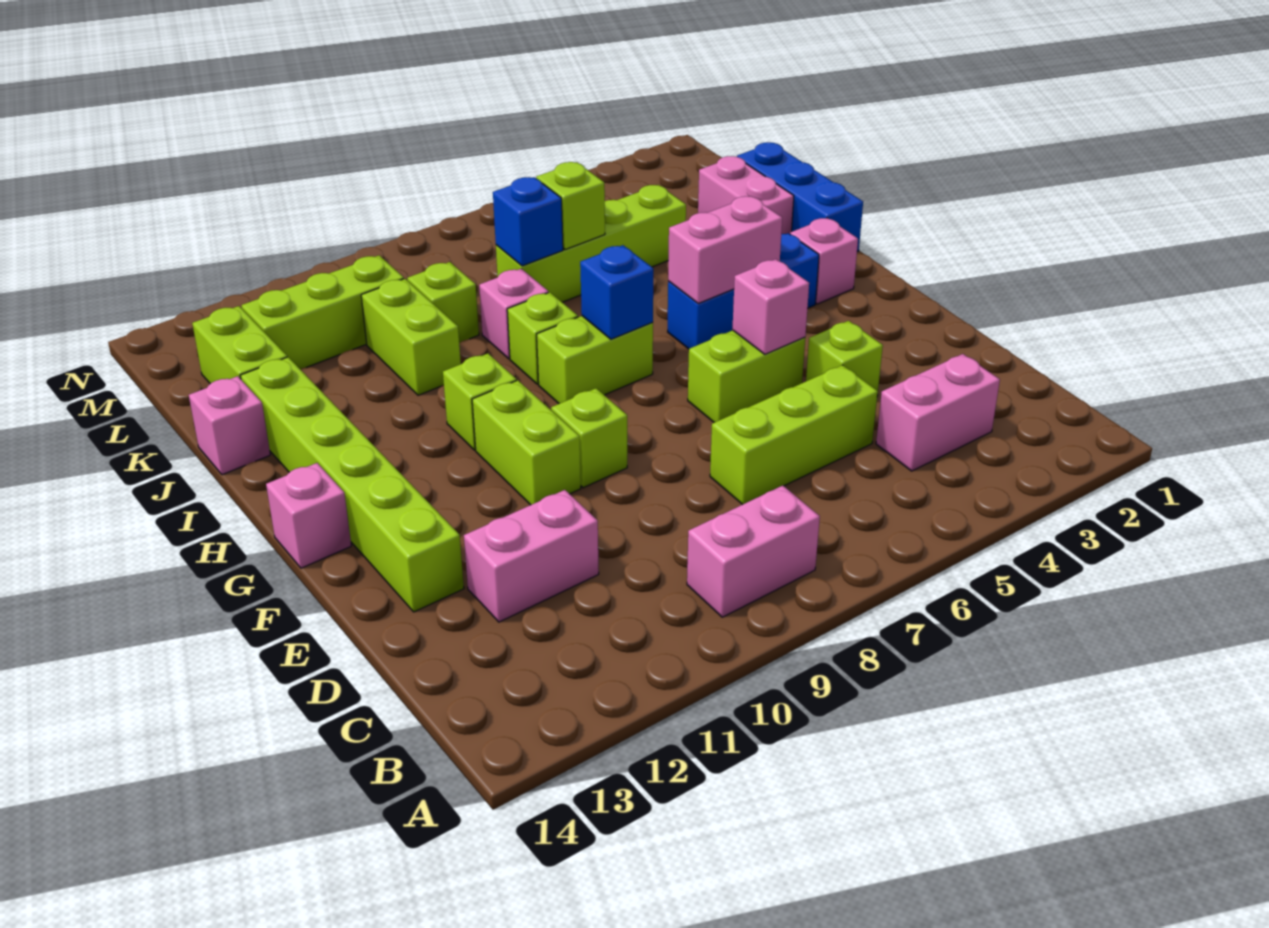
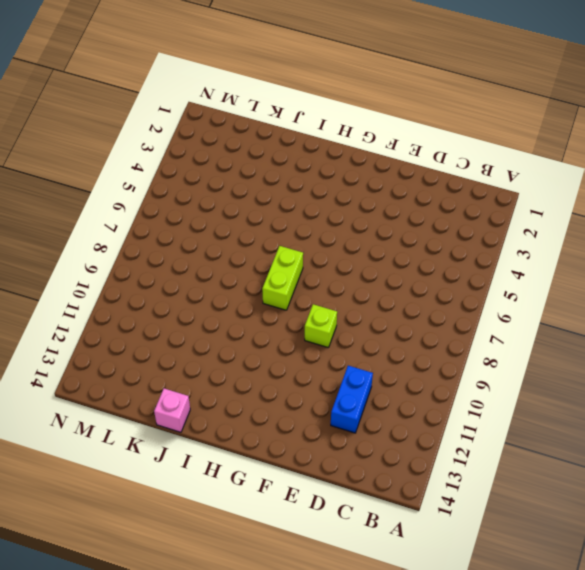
blue 1x2 brick [331,366,373,433] -> pink 1x2 brick [464,490,599,622]
none -> pink 1x2 brick [687,486,820,617]
none -> pink 1x2 brick [876,354,1000,471]
none -> lime 1x3 brick [710,365,878,505]

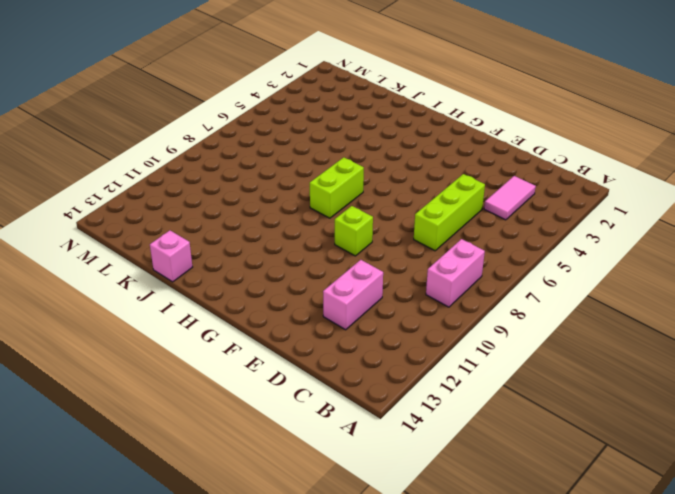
pink 1x2 tile [484,176,536,220] -> pink 1x2 brick [876,354,1000,471]
none -> lime 1x1 brick [806,321,883,395]
none -> lime 1x6 brick [240,357,464,612]
none -> lime 1x2 brick [688,330,805,423]

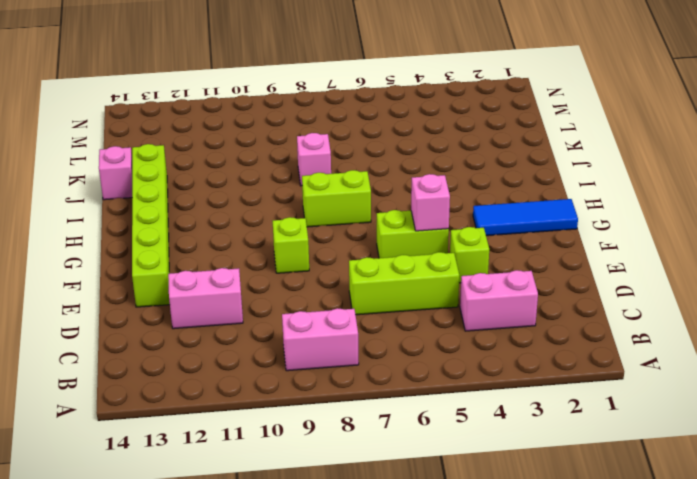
blue 1x3 tile [473,199,578,236] -> none
none -> lime 1x2 brick [472,380,581,505]
none -> pink 1x1 brick [266,463,351,568]
none -> pink 1x1 brick [790,218,858,304]

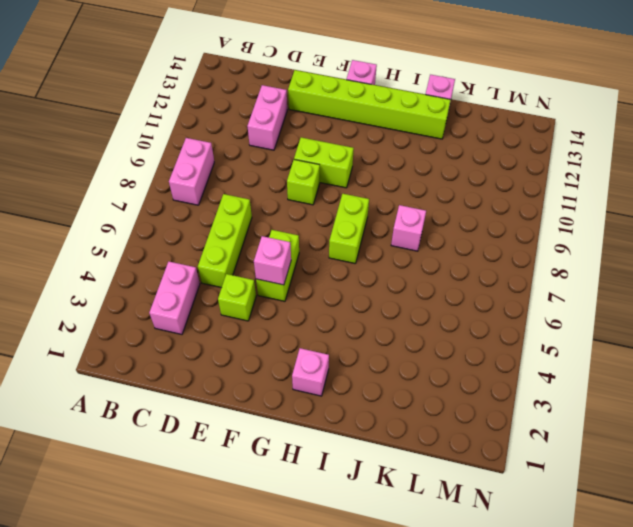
none -> blue 1x3 brick [668,233,819,349]
none -> lime 1x1 brick [443,354,516,450]
none -> blue 1x3 brick [737,142,863,252]

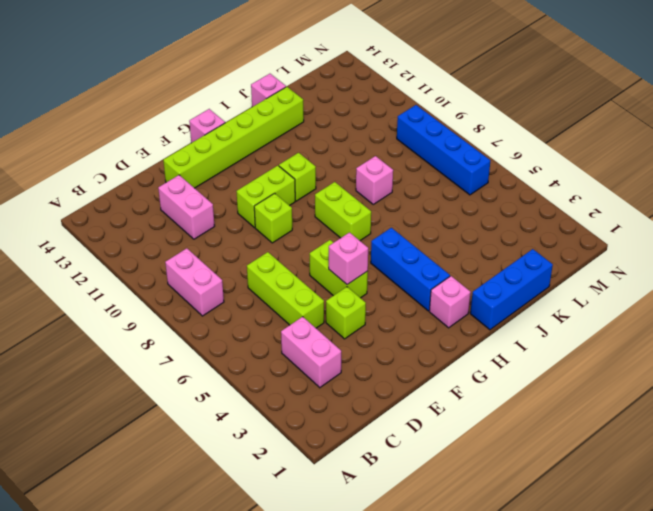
blue 1x4 brick [397,105,491,195] -> none
none -> lime 1x1 brick [507,292,578,384]
none -> pink 1x2 brick [698,156,794,234]
none -> lime 1x2 brick [361,279,461,395]

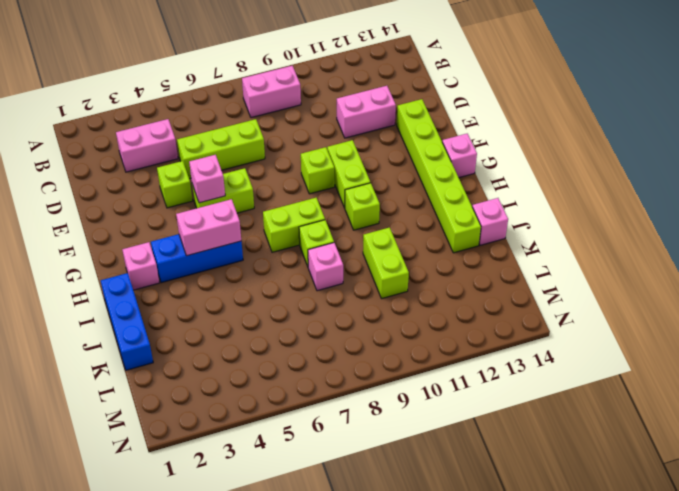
none -> pink 1x2 brick [698,156,794,234]
none -> lime 1x4 brick [496,185,686,302]
none -> lime 1x1 brick [407,262,479,343]

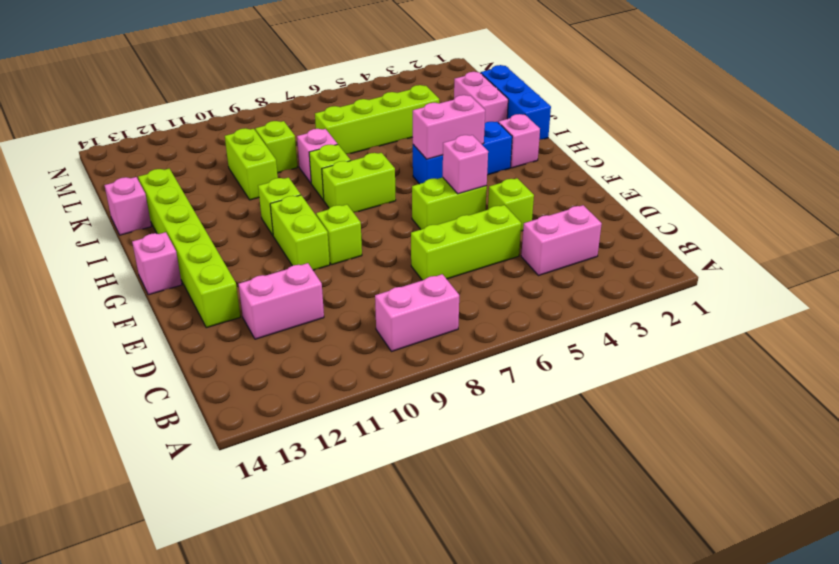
none -> lime 1x2 brick [192,306,287,384]
none -> lime 1x3 brick [241,255,404,369]
none -> blue 1x1 brick [580,245,653,339]

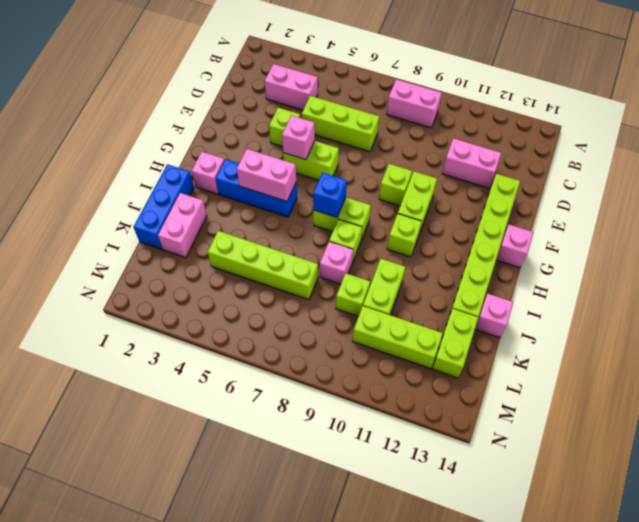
none -> lime 1x1 brick [536,162,605,250]
none -> blue 1x1 brick [493,177,563,266]

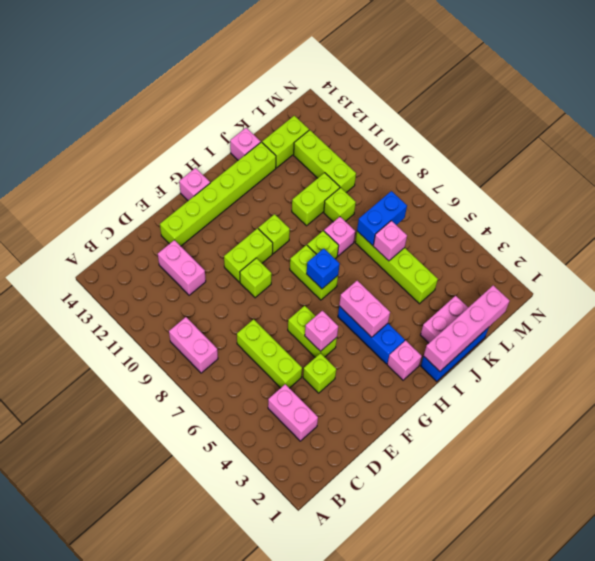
pink 1x4 brick [424,285,510,371] -> none
pink 1x1 brick [373,221,407,261] -> lime 1x1 brick [536,162,605,250]
blue 1x2 brick [357,191,407,246] -> blue 1x1 brick [493,177,563,266]

